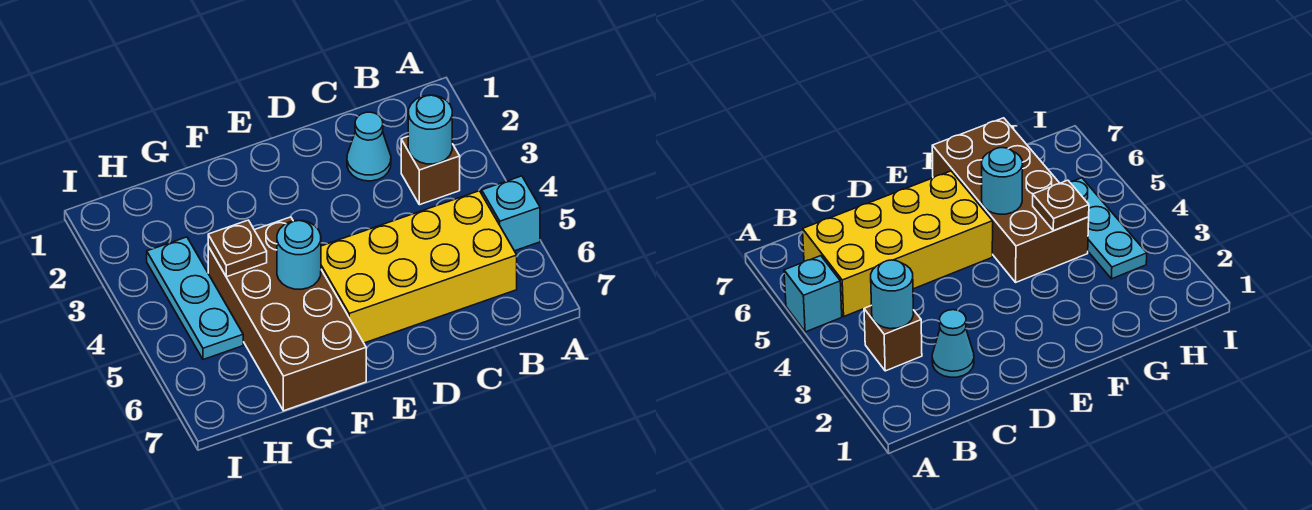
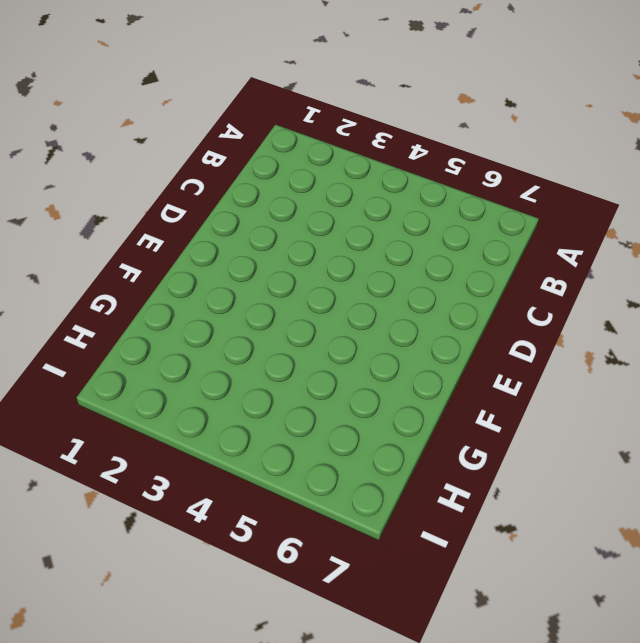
none -> cyan 1x1 brick [482,176,540,251]
none -> brown 1x1 brick [401,137,460,205]

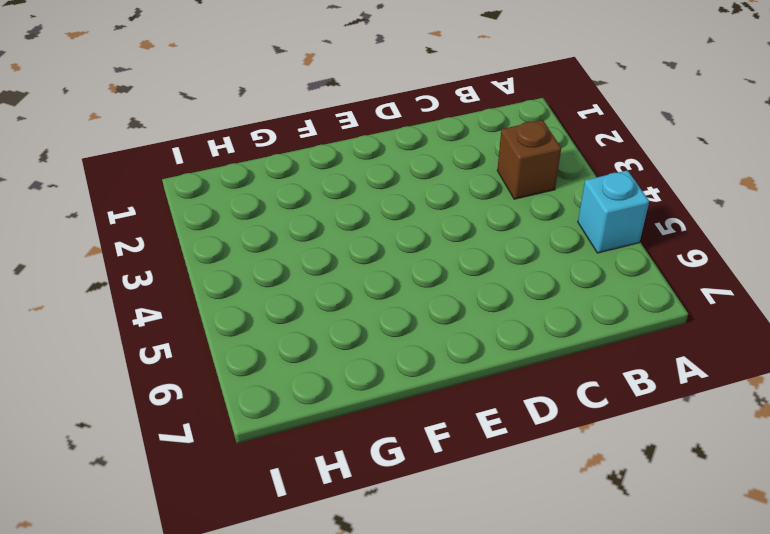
none -> yellow 2x4 brick [321,191,517,343]
none -> cyan 1x1 cone [347,112,391,181]

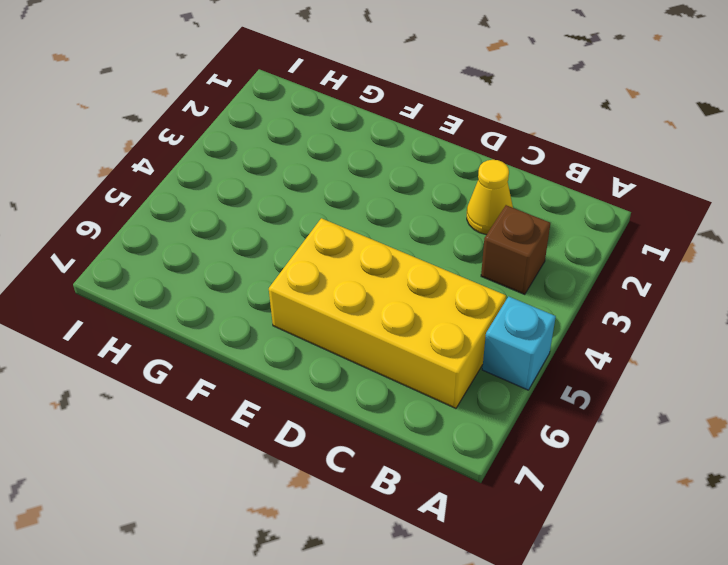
yellow 1x1 cone [467,160,513,235] -> cyan 1x1 cone [347,112,391,181]
none -> brown 2x4 brick [208,217,366,411]
none -> cyan 1x3 plate [147,237,243,360]

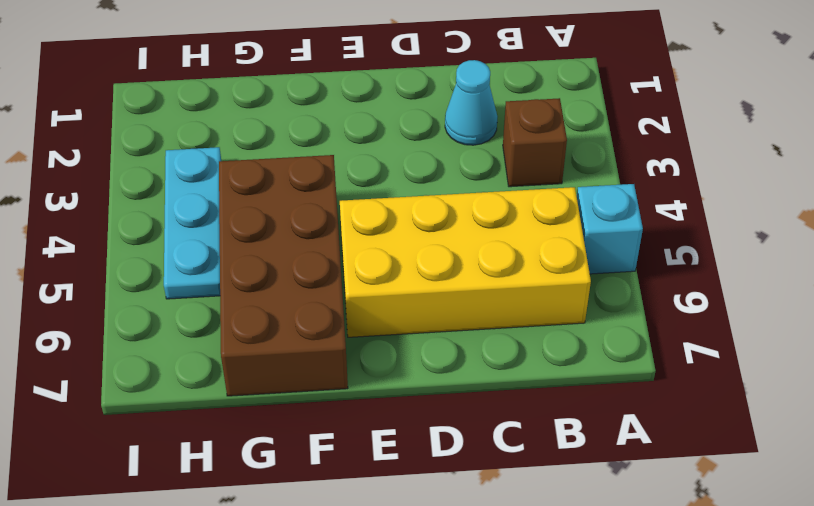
none -> cyan 1x1 round brick [408,95,452,164]
none -> cyan 1x1 round brick [277,221,321,289]

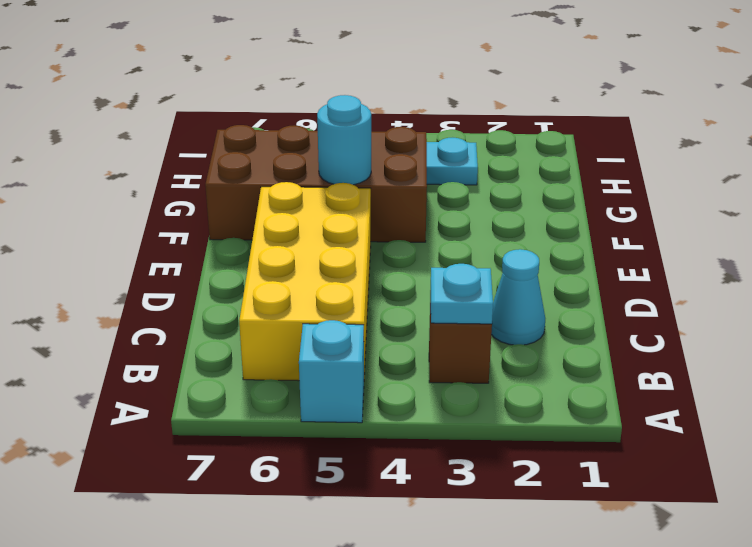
cyan 1x1 plate [431,264,493,324] -> cyan 1x1 round brick [408,95,452,164]
none -> brown 1x1 plate [208,220,267,277]

